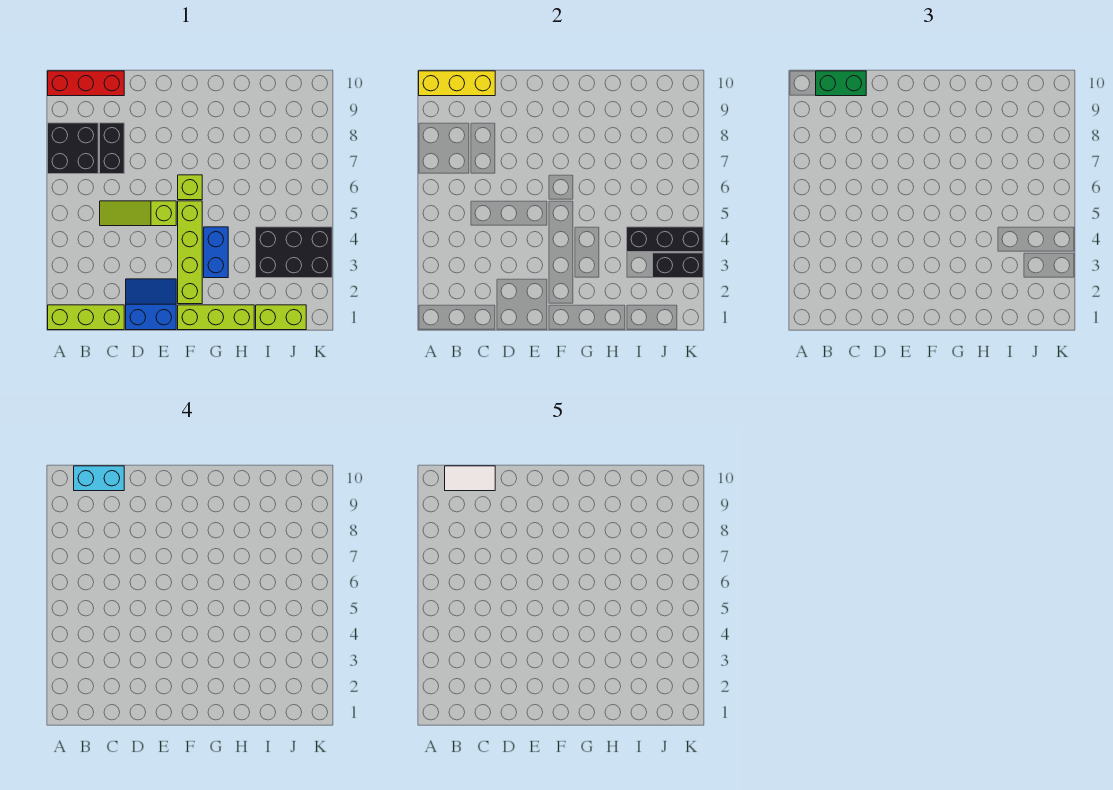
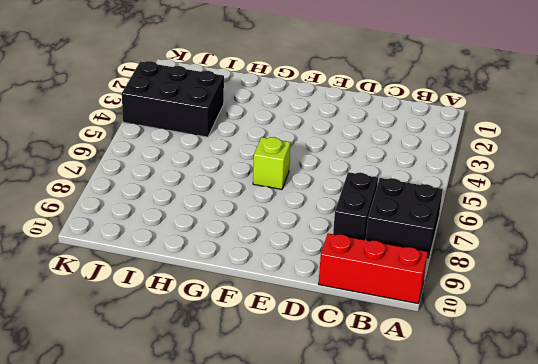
none -> lime 1x3 brick [48,305,124,330]
none -> lime 1x3 slope [100,201,176,226]
none -> blue 2x2 slope [126,279,176,330]

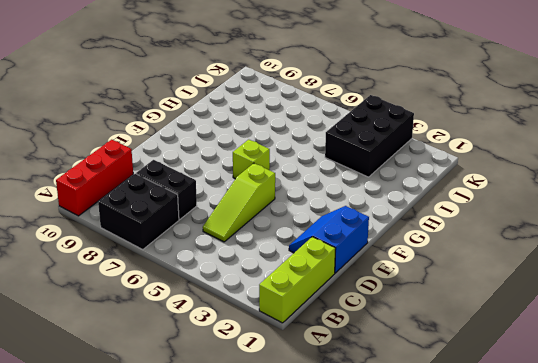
none -> lime 1x3 brick [178,305,254,330]
none -> lime 1x4 brick [178,201,202,304]
none -> blue 1x2 brick [204,227,228,278]

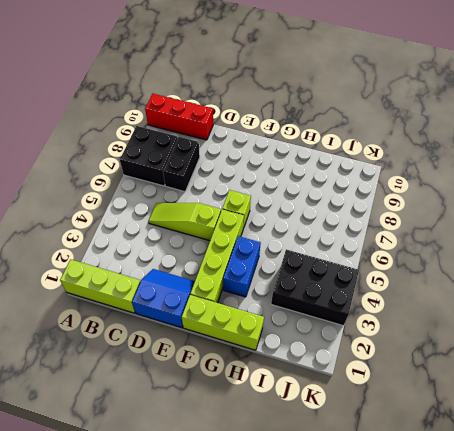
none -> lime 1x2 brick [256,305,306,330]
none -> yellow 1x3 brick [419,71,495,96]
none -> black 1x3 brick [627,227,703,252]

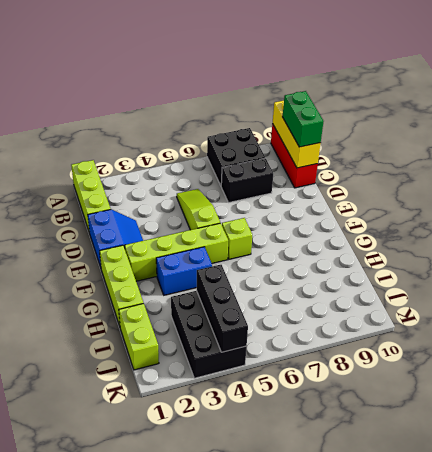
none -> black 1x2 brick [653,253,703,278]
none -> cyan 1x2 brick [74,466,124,491]
none -> white 1x2 tile [445,466,495,491]

